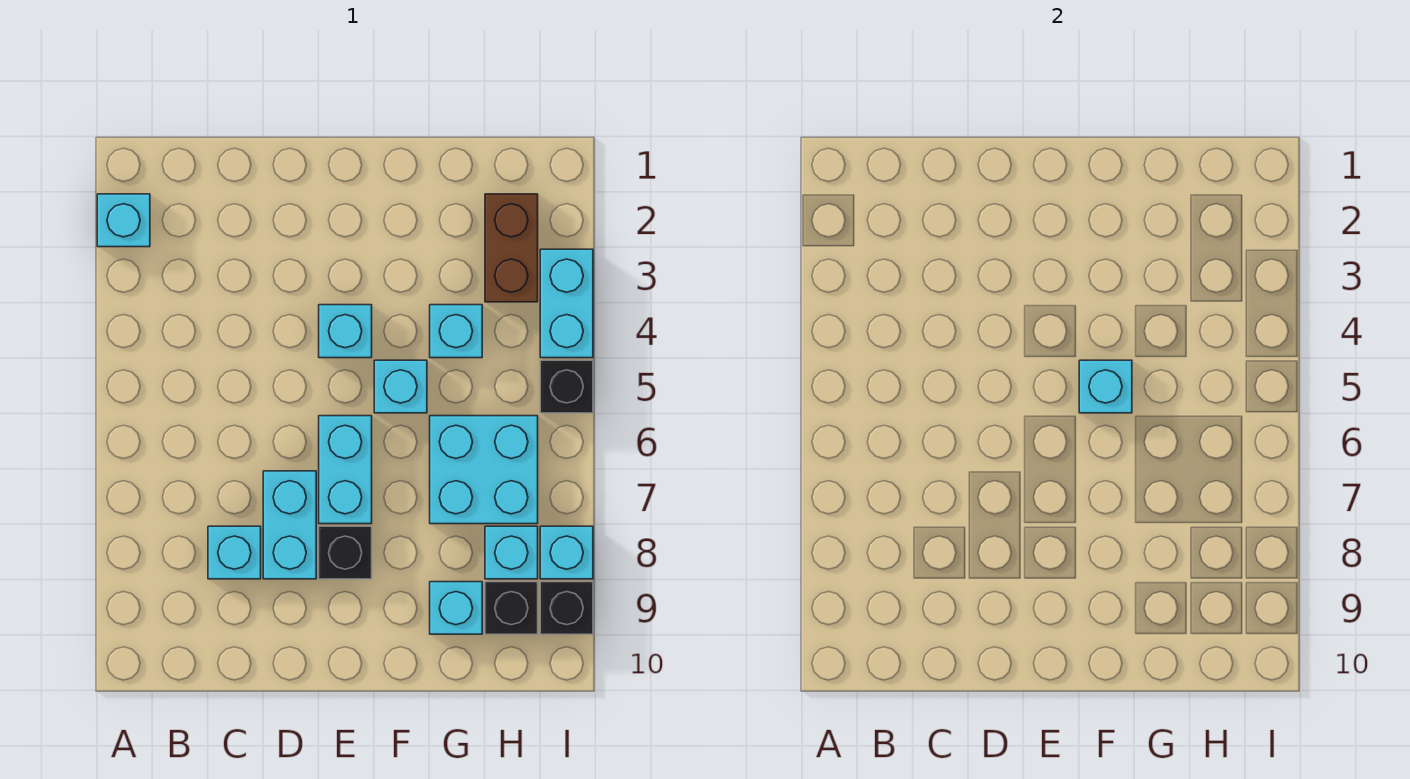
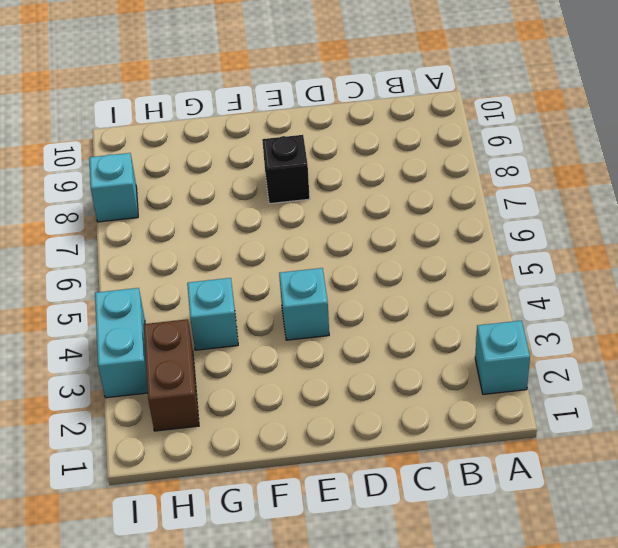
none -> cyan 1x1 brick [208,526,261,579]
none -> cyan 1x2 brick [263,471,316,579]
none -> cyan 1x2 brick [319,416,372,524]

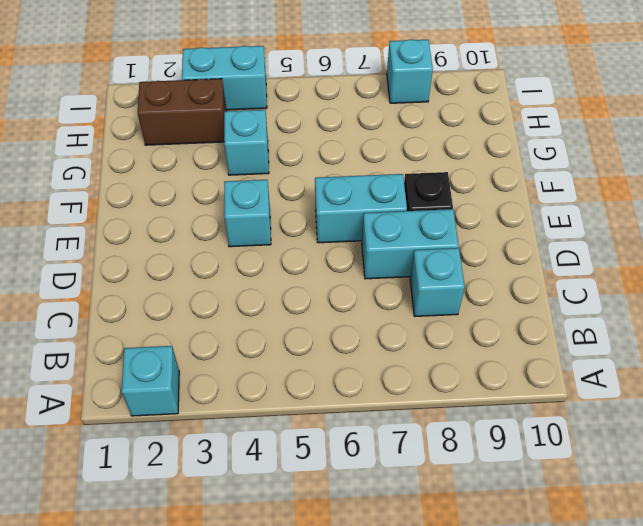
none -> cyan 1x1 brick [374,360,427,413]
none -> cyan 2x2 brick [430,416,538,524]
none -> cyan 1x1 brick [430,582,482,634]

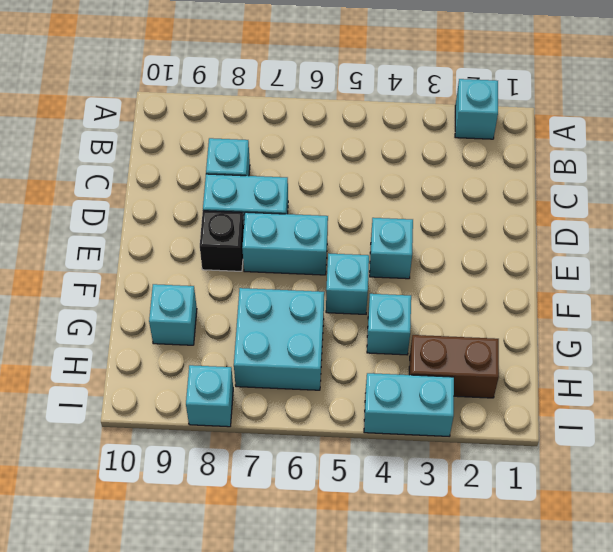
none -> cyan 1x1 brick [485,526,538,579]
none -> black 1x1 brick [485,582,538,634]
none -> black 1x1 brick [540,360,593,413]

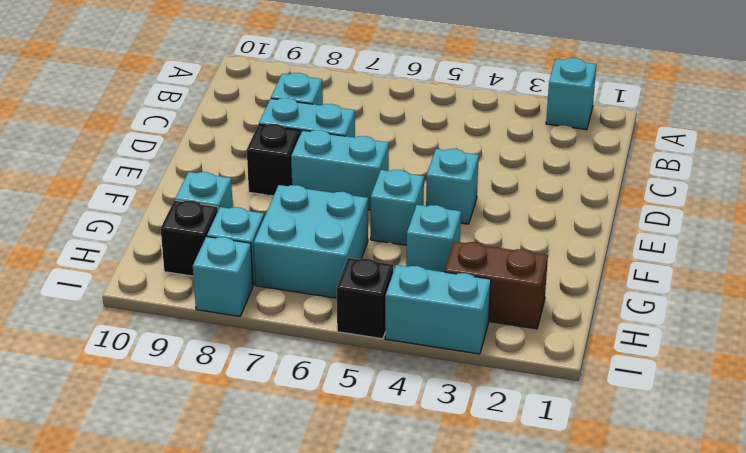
none -> black 1x1 brick [540,582,593,634]
none -> cyan 1x1 brick [1079,360,1132,413]

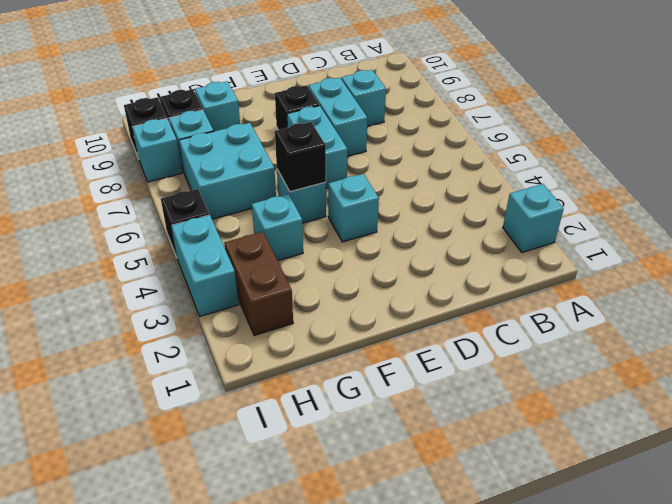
black 1x1 brick [275,122,326,192] -> cyan 1x1 brick [1079,360,1132,413]

